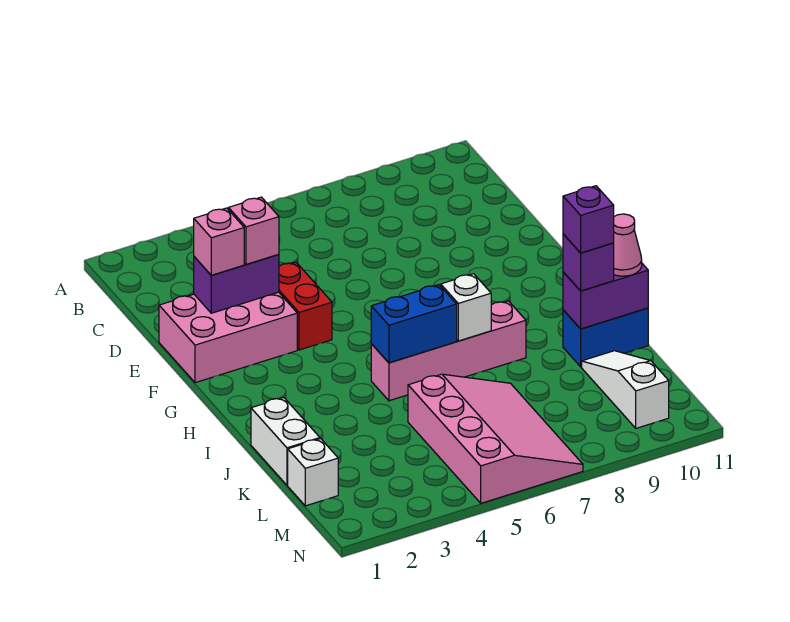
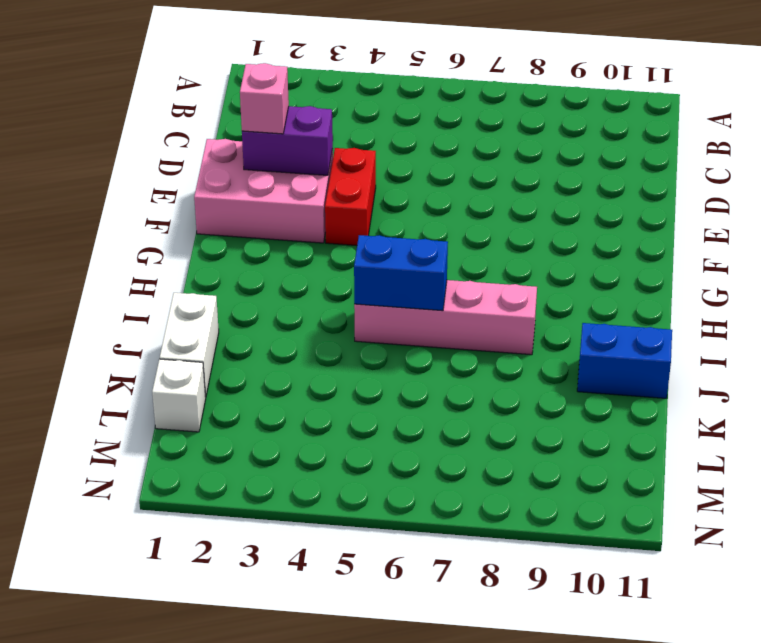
none -> pink 3x4 slope [408,374,583,503]
none -> white 1x3 slope [582,351,669,428]
none -> white 1x1 brick [441,274,491,341]

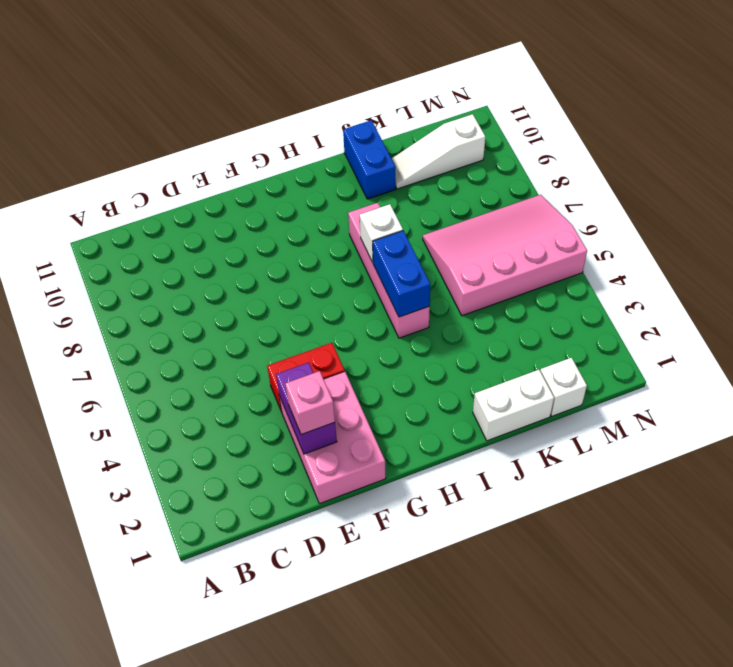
none -> purple 1x2 brick [563,264,648,329]
none -> pink 1x1 brick [228,197,279,265]
none -> purple 1x1 brick [563,234,614,291]

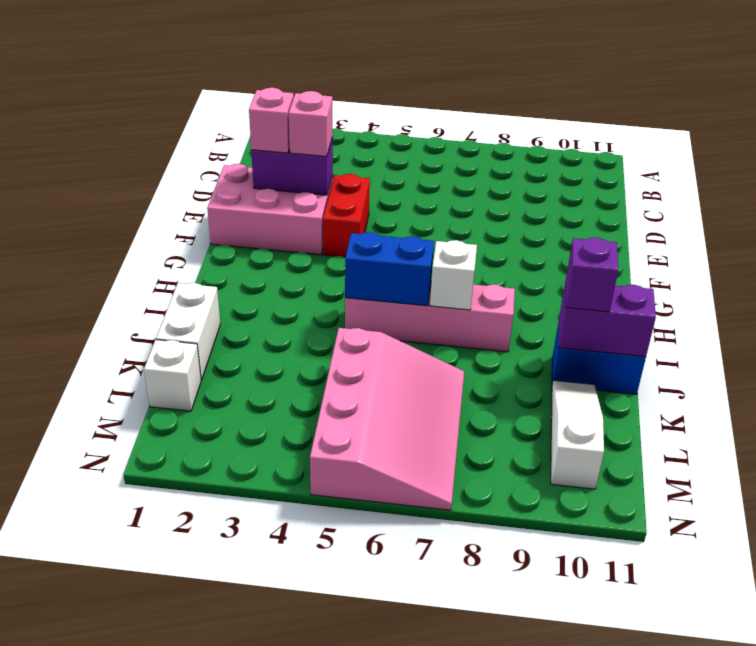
none -> pink 1x1 cone [614,214,642,276]
none -> purple 1x1 brick [563,186,614,253]

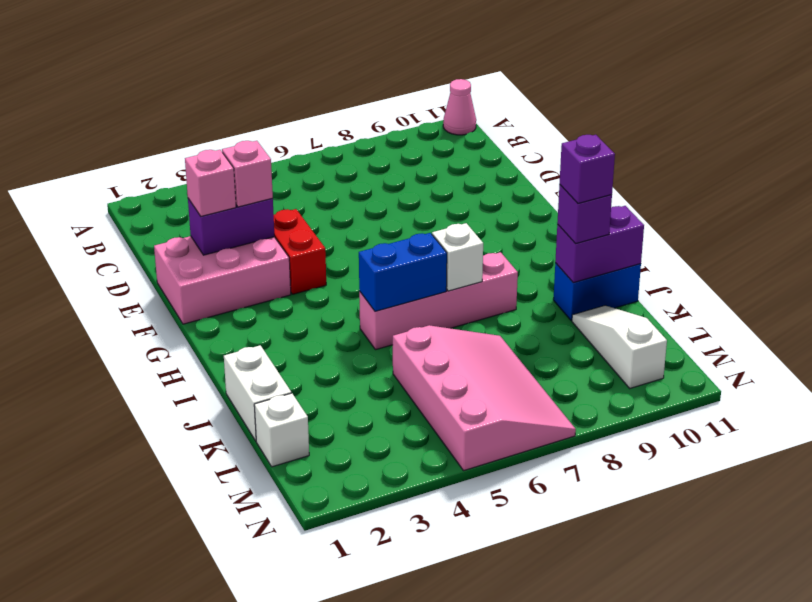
pink 1x1 cone [443,79,476,135] -> pink 1x1 cone moved to [614,214,642,276]

